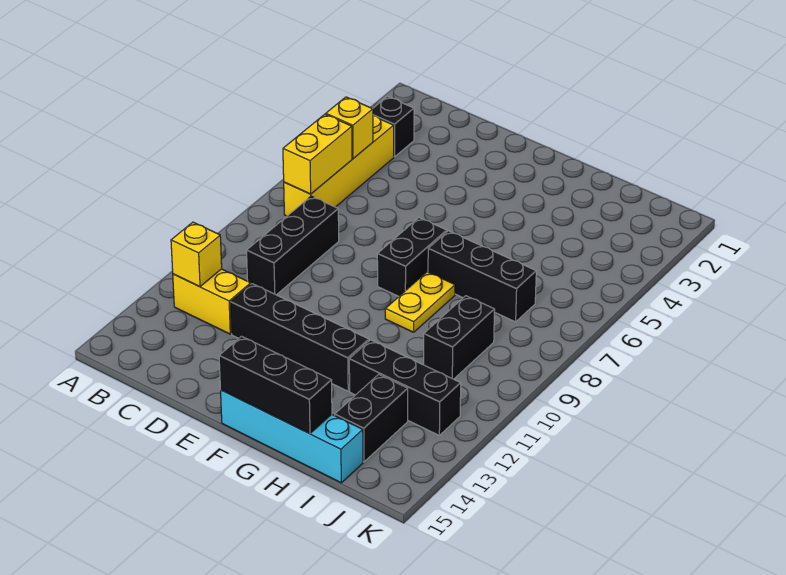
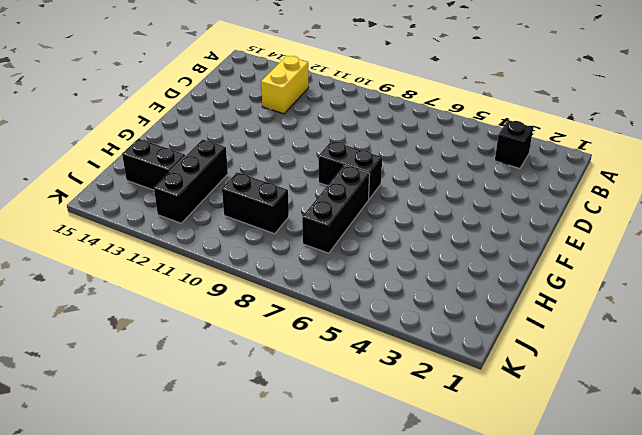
none -> yellow 1x4 brick [284,116,394,216]
none -> black 1x3 brick [247,196,339,295]
none -> black 1x4 brick [231,284,369,391]

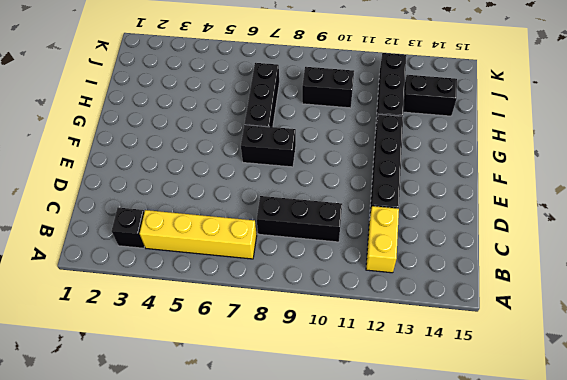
none -> cyan 1x4 brick [221,390,363,483]
none -> yellow 1x2 plate [385,272,455,332]
none -> yellow 1x1 brick [326,97,373,158]

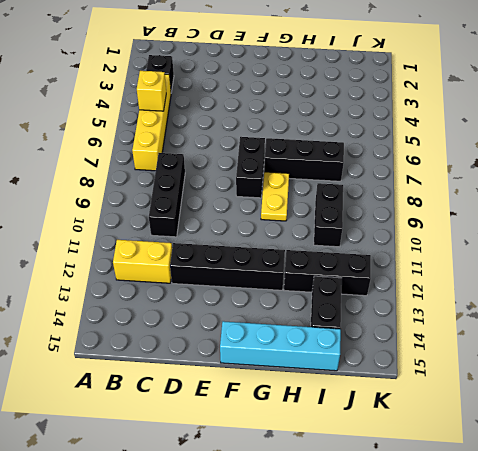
none -> yellow 1x2 brick [283,114,352,194]
none -> yellow 1x1 brick [171,222,222,287]
none -> black 1x3 brick [219,336,332,434]

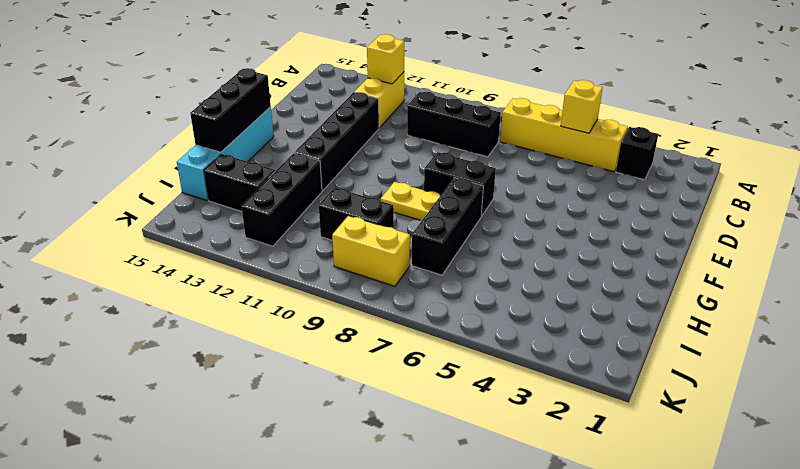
yellow 1x2 brick [332,216,410,286] -> yellow 1x2 brick moved to [283,114,352,194]

